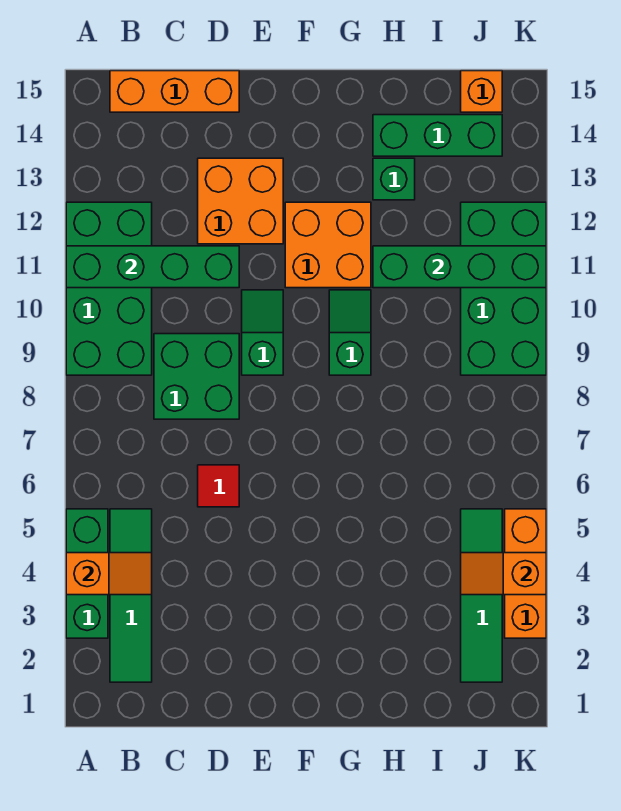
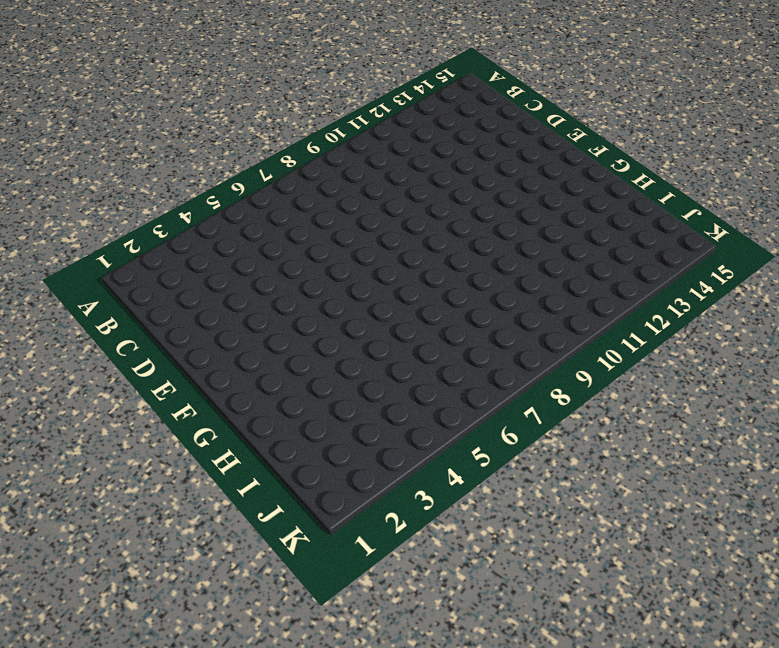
none -> green 1x3 brick [66,509,108,638]
none -> green 2x4 brick [66,202,152,375]
none -> green 1x4 tile [110,509,152,682]

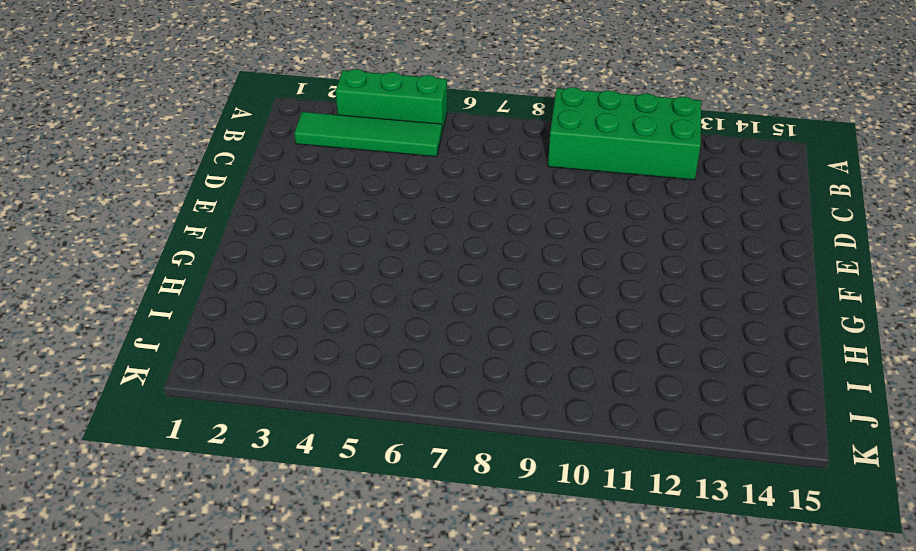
none -> orange 1x3 brick [110,71,239,112]
none -> green 2x2 brick [154,334,239,419]
none -> red 1x1 tile [198,465,239,507]

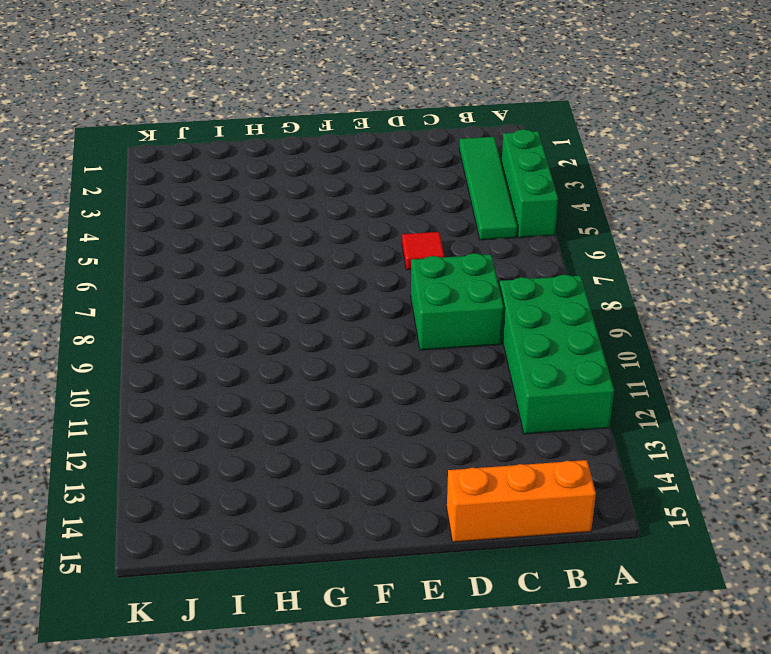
none -> orange 2x2 brick [198,158,283,244]
none -> green 1x2 slope [242,290,283,375]
none -> orange 2x2 brick [285,202,371,288]

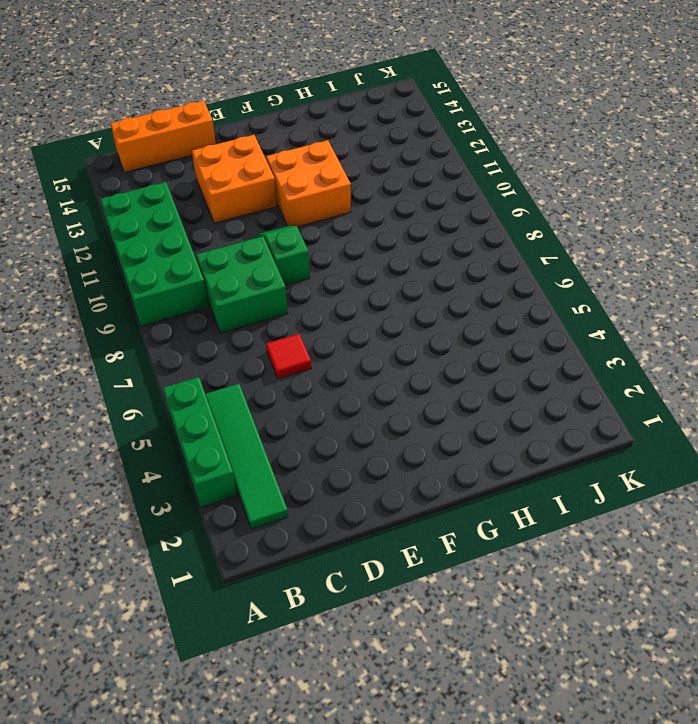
none -> green 1x2 slope [329,290,371,375]
none -> green 1x1 brick [373,158,415,200]
none -> green 1x3 brick [373,115,502,156]

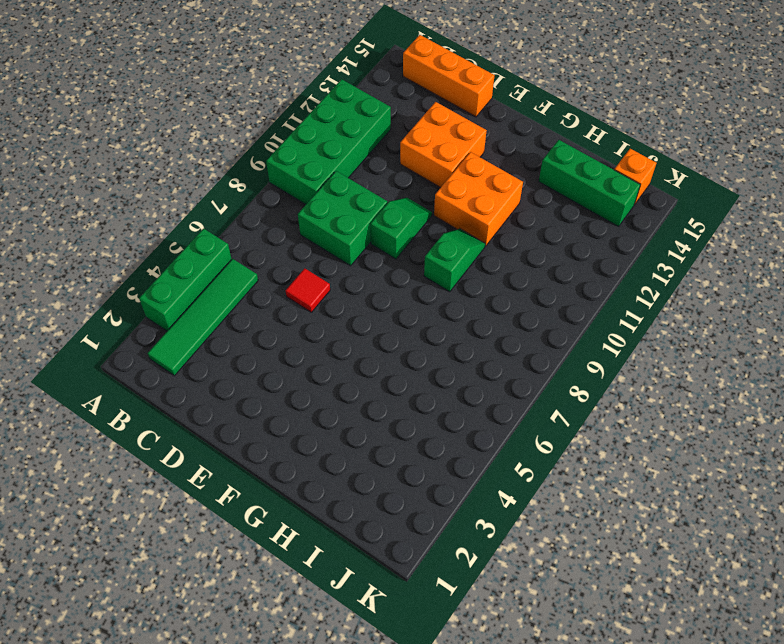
none -> green 1x1 brick [373,158,415,200]
none -> green 1x4 tile [461,509,502,682]
none -> green 2x4 brick [461,202,546,375]

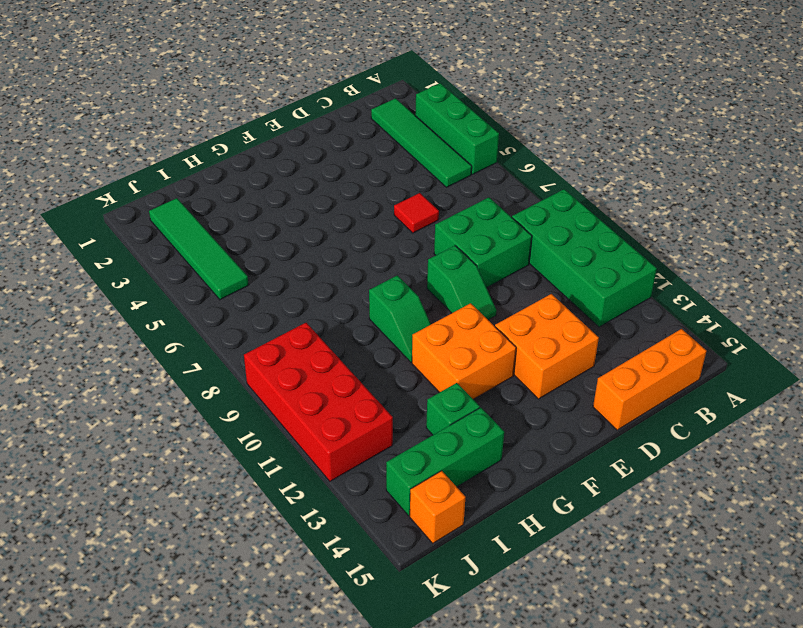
red 2x4 brick [244,323,393,481] -> green 2x4 brick [461,202,546,375]
none -> orange 1x3 brick [505,509,546,638]
none -> orange 1x2 slope [66,553,152,595]
none -> green 1x4 brick [66,246,239,288]

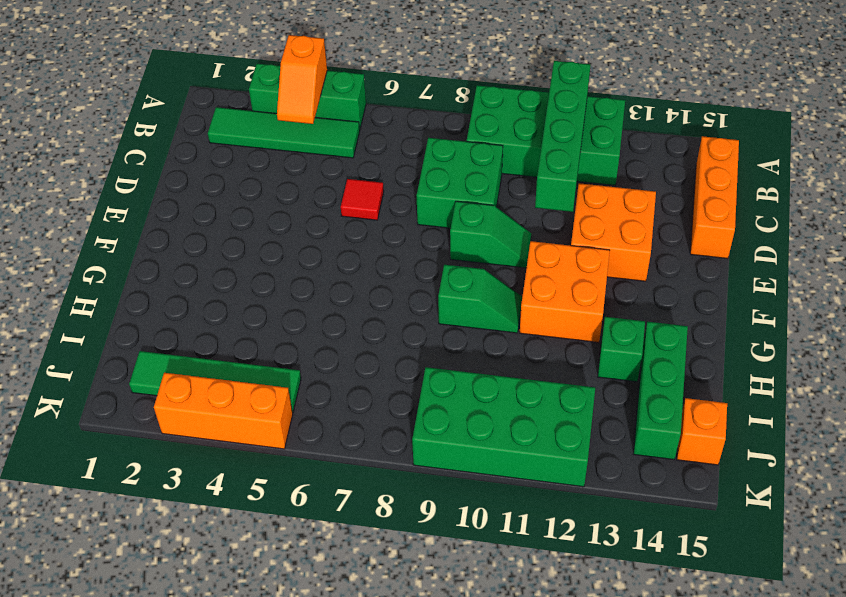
none -> green 1x4 brick [373,246,546,288]
none -> orange 1x2 slope [461,553,546,595]

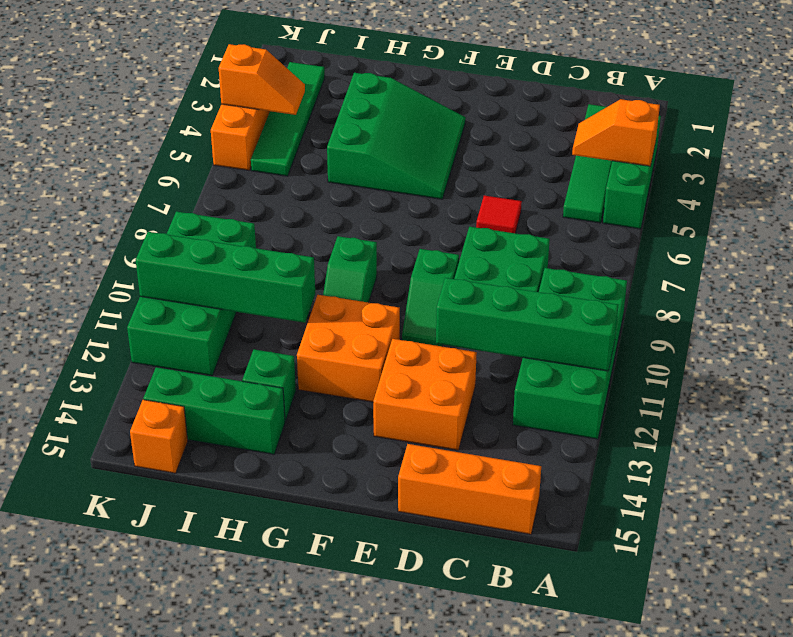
green 3x3 slope [327,73,466,199] -> none

